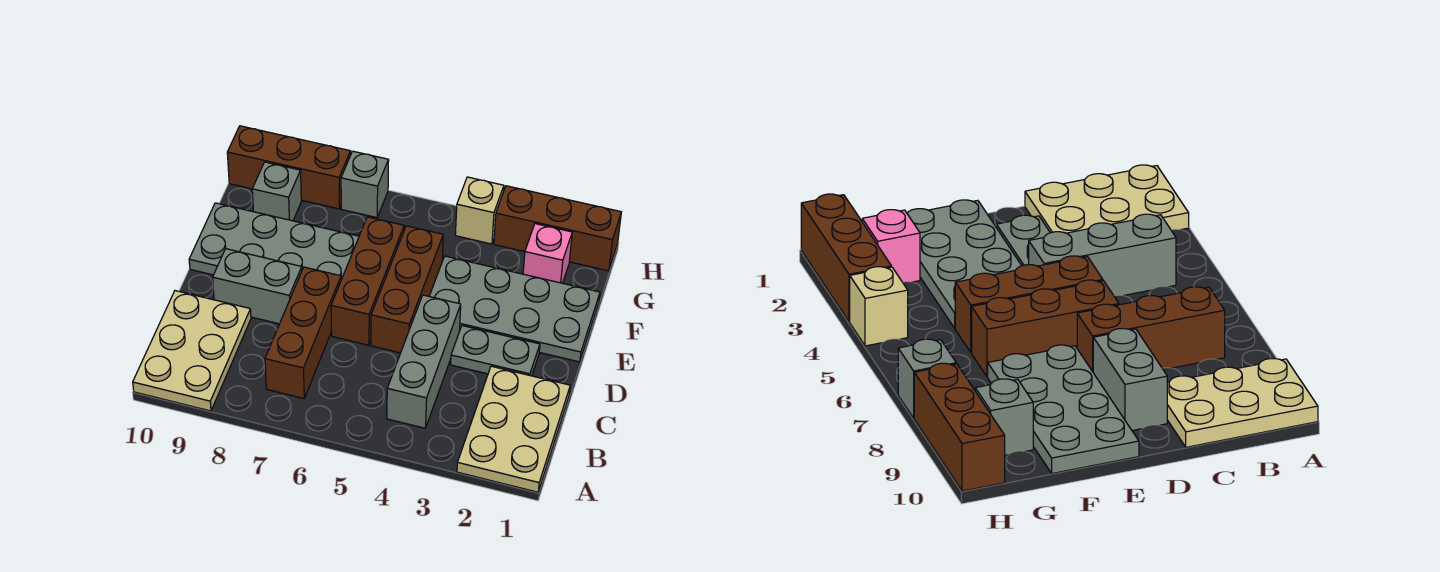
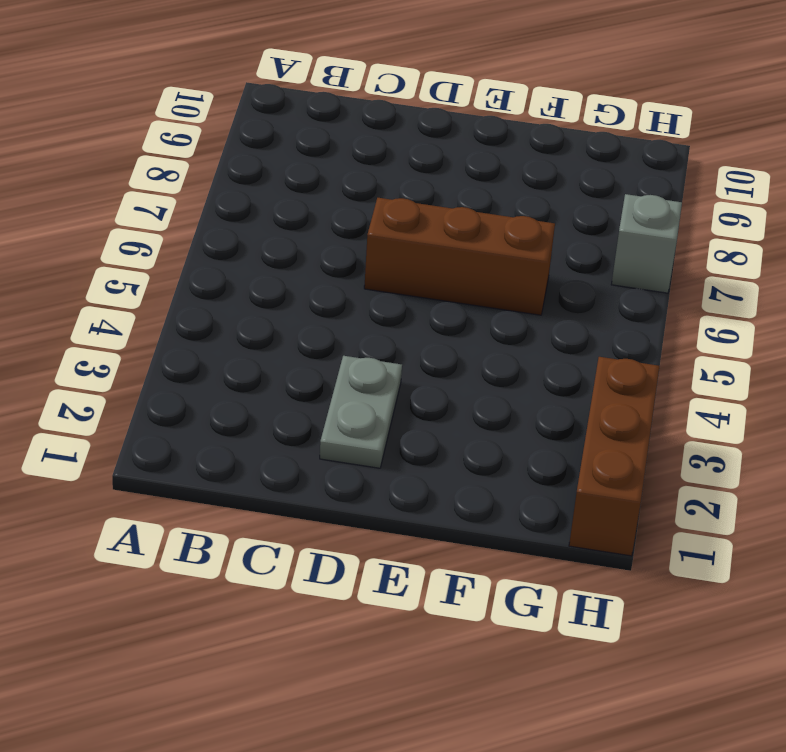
none -> tan 2x3 plate [457,366,570,492]
none -> tan 2x3 plate [133,291,251,411]
none -> grey 1x3 brick [387,295,461,428]

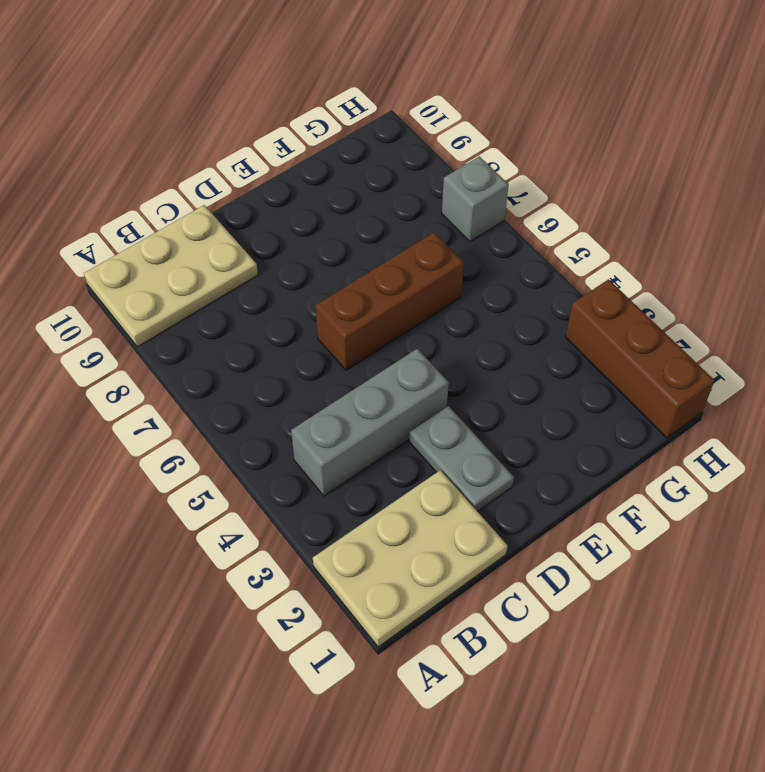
none -> brown 1x3 brick [265,267,341,398]
none -> brown 1x3 brick [371,226,443,353]
none -> grey 1x2 brick [213,249,302,324]

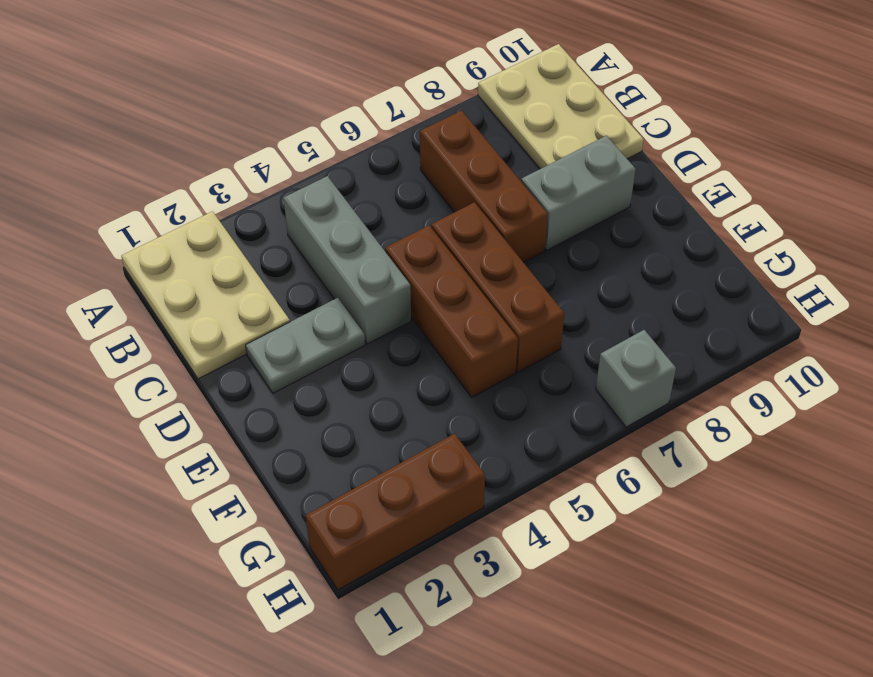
none -> grey 2x4 plate [429,256,600,362]
none -> grey 2x4 plate [189,203,359,280]
none -> pink 1x1 brick [523,224,572,283]

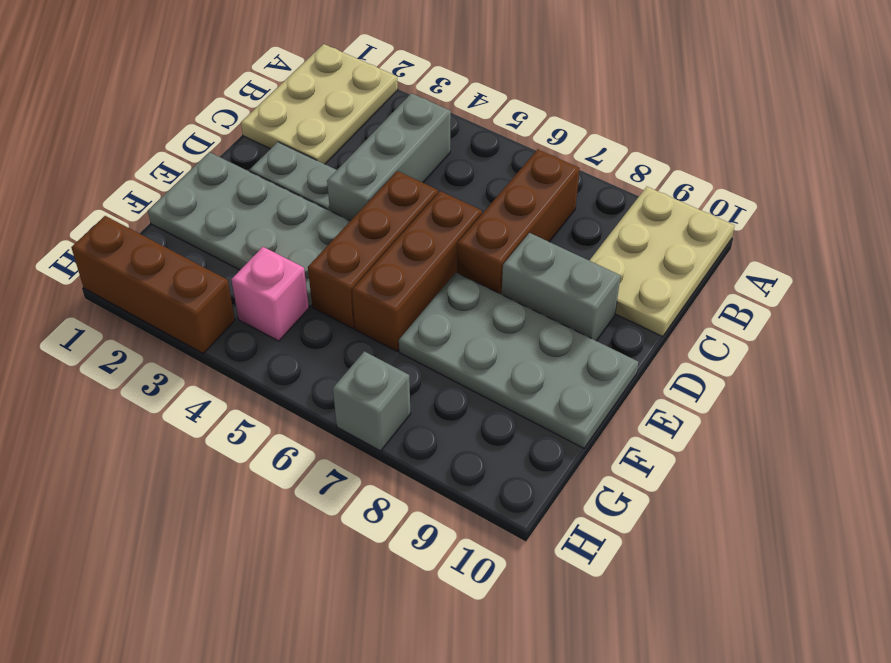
pink 1x1 brick [231,247,309,341] -> pink 1x1 brick moved to [523,224,572,283]
none -> grey 1x1 brick [252,162,301,221]
none -> tan 1x1 brick [455,177,504,244]
none -> brown 1x3 brick [227,126,351,209]

